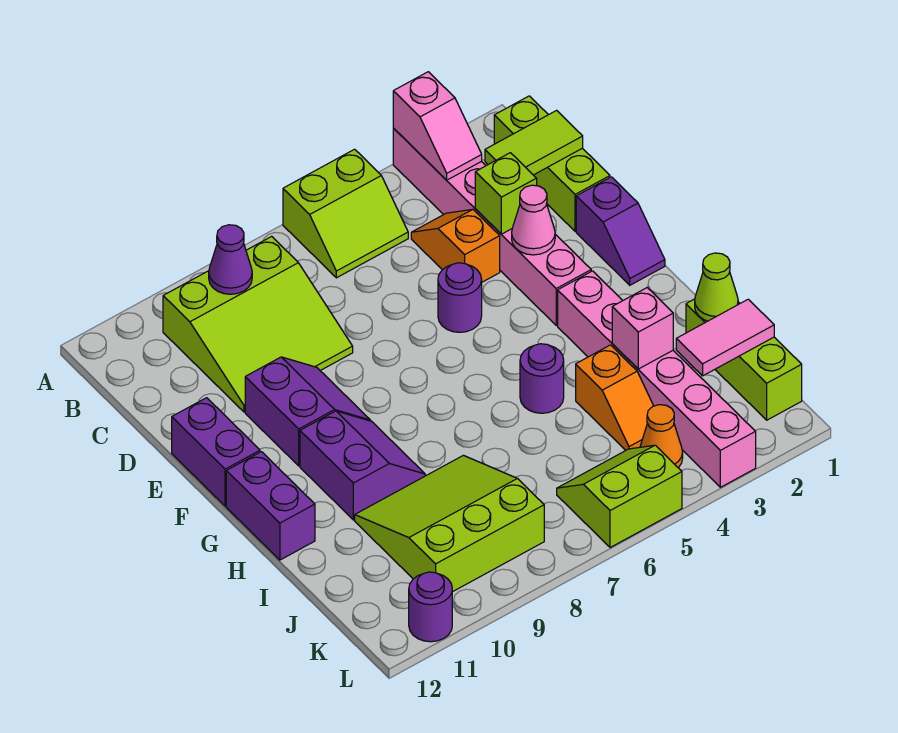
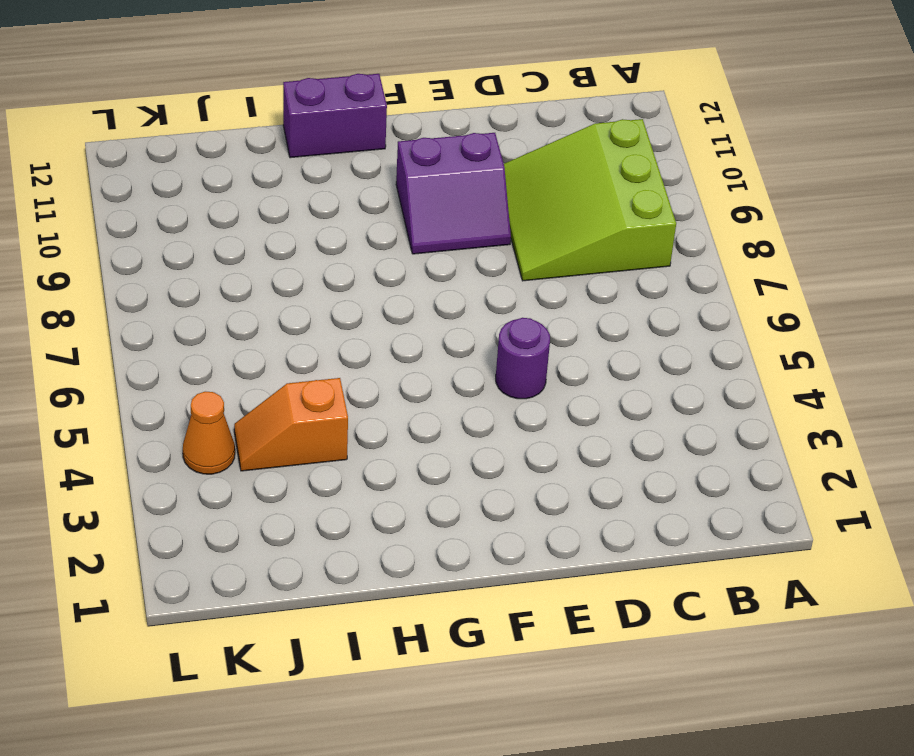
none -> pink 1x6 brick [393,128,591,325]
none -> lime 2x2 slope [283,149,408,278]
none -> lime 1x3 brick [494,96,610,231]

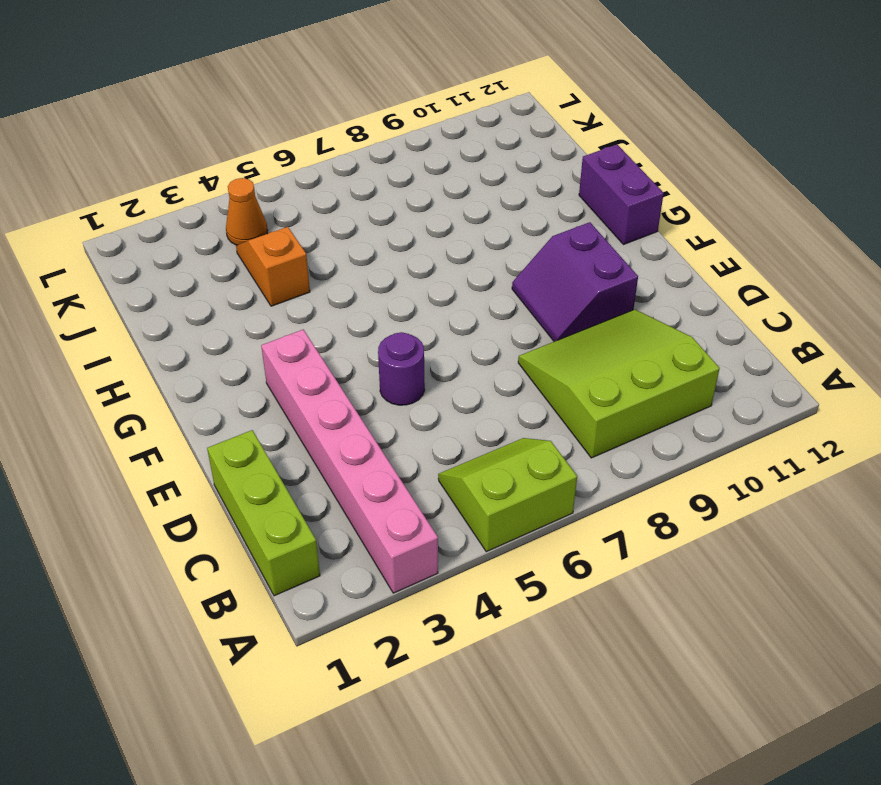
none -> orange 1x2 slope [411,209,500,282]
none -> purple 1x2 slope [576,177,665,285]
none -> purple 1x2 brick [172,398,260,506]

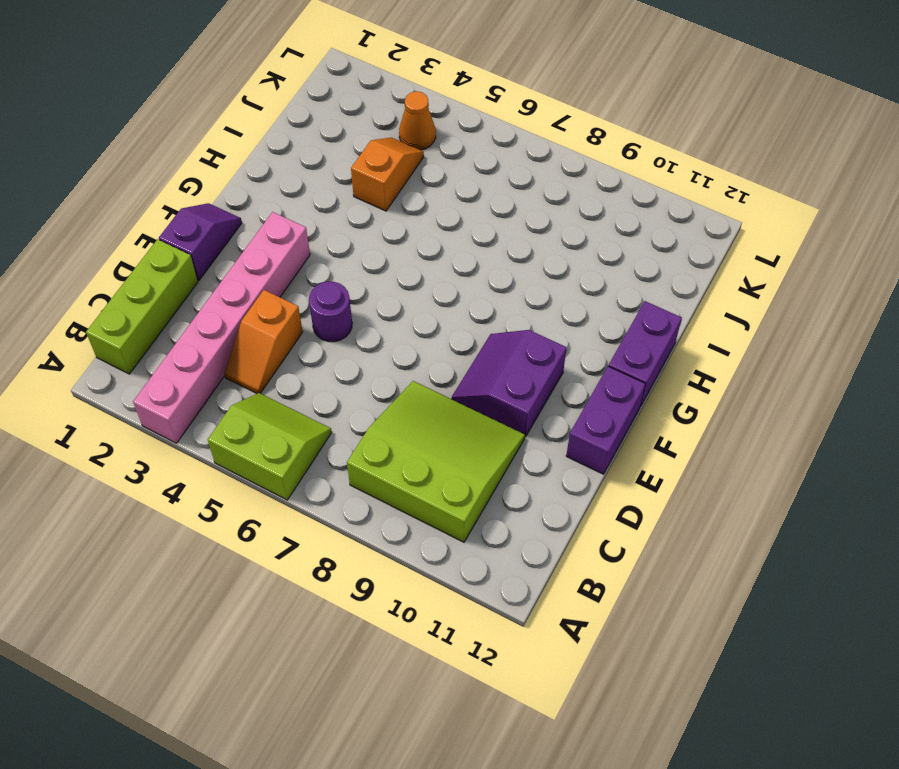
none -> pink 1x6 brick [558,271,756,487]
none -> purple 2x2 slope [300,411,425,520]
none -> purple 1x1 round brick [520,344,564,413]

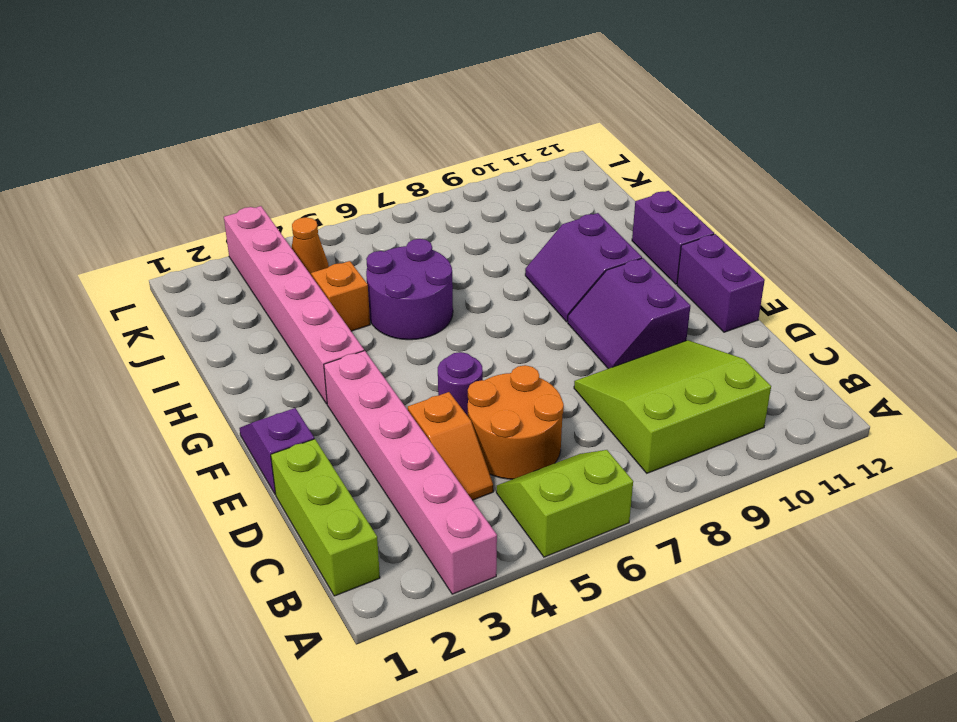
orange 2x2 round brick [468,365,564,479] -> none
purple 2x2 round brick [366,239,453,340] -> purple 1x1 round brick [520,344,564,413]
none -> lime 1x3 brick [686,299,802,420]
none -> lime 3x3 slope [355,455,544,592]
none -> lime 2x2 slope [557,445,682,548]

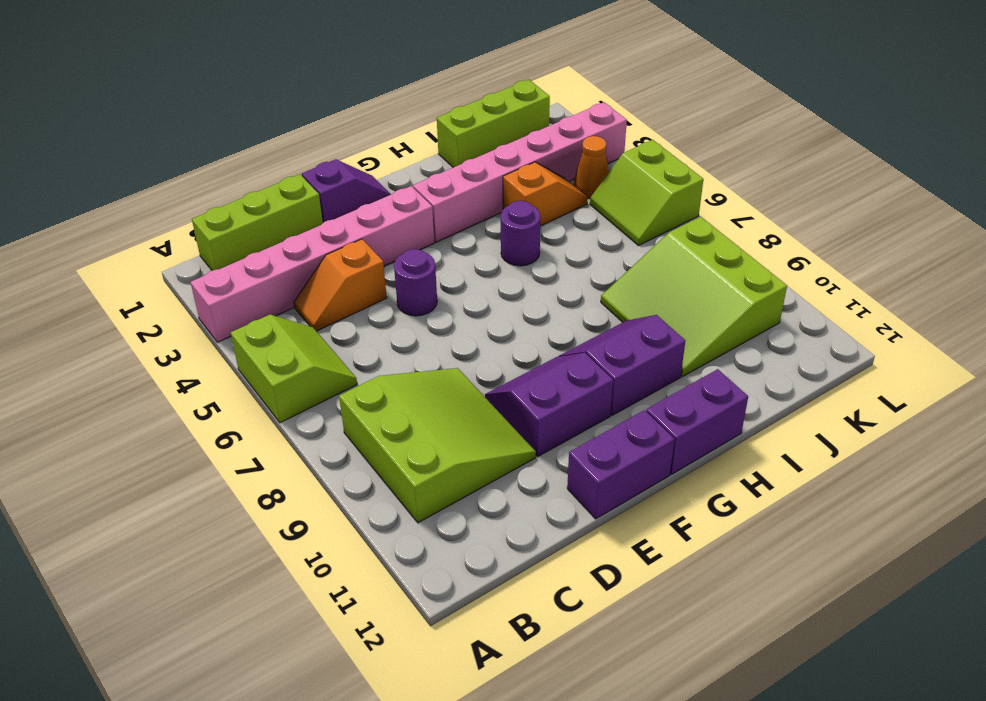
none -> purple 1x1 round brick [409,572,452,642]
none -> pink 1x2 slope [393,72,482,180]
none -> purple 1x1 cone [209,225,252,294]

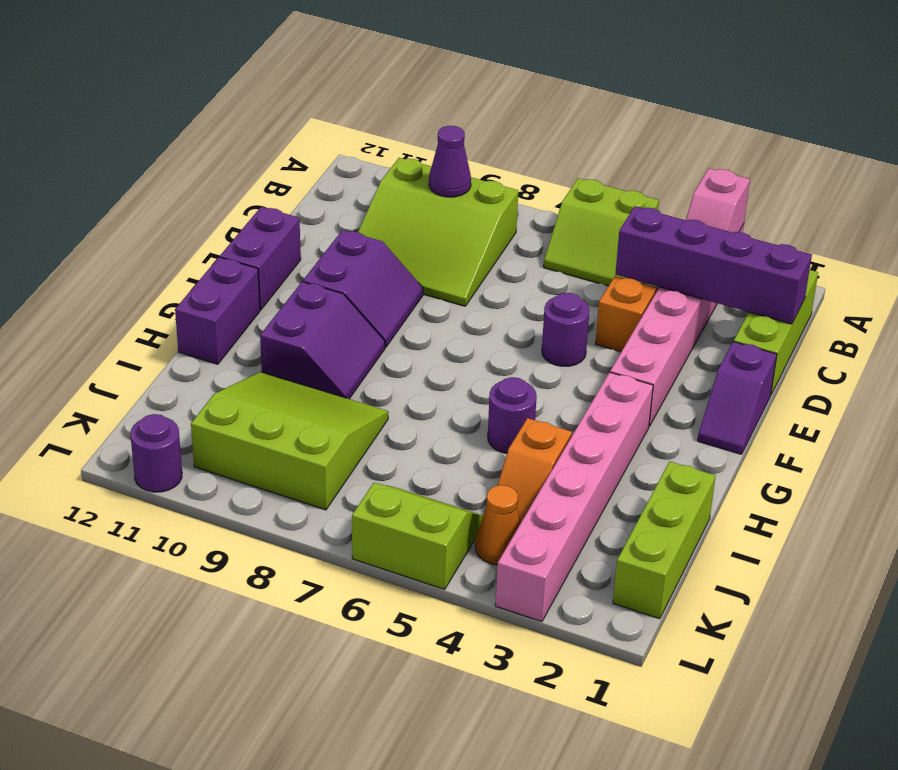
purple 1x4 brick [615,206,812,324] -> lime 1x2 tile [485,110,583,175]
none -> lime 1x1 brick [475,153,537,234]
none -> pink 1x1 cone [512,185,555,255]
none -> lime 1x1 cone [695,253,738,321]

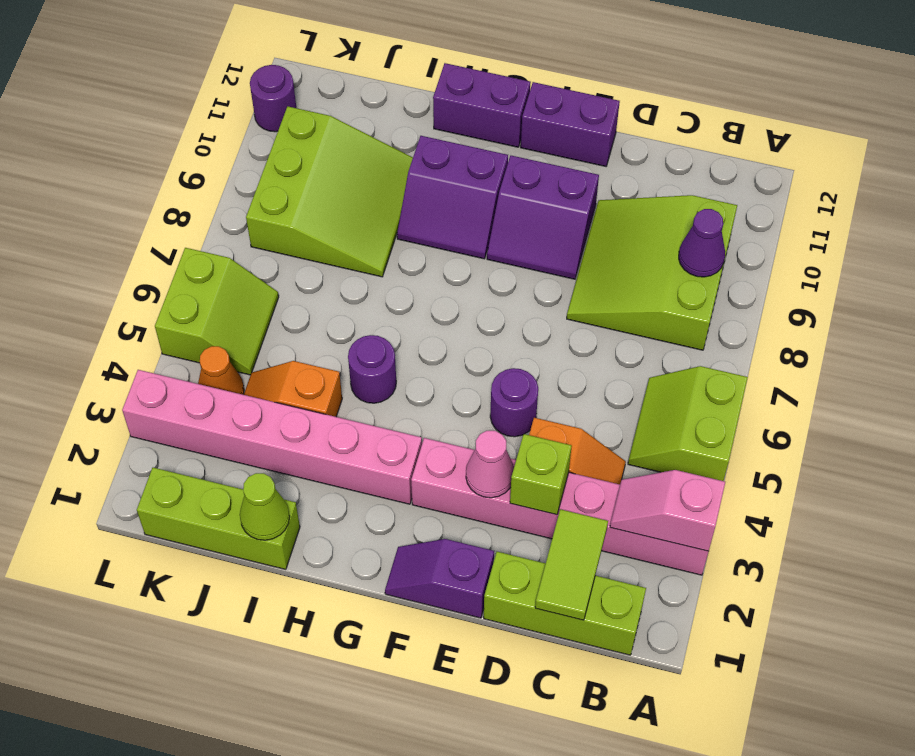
none -> pink 1x1 brick [612,288,673,369]
none -> pink 1x2 tile [676,299,774,376]

